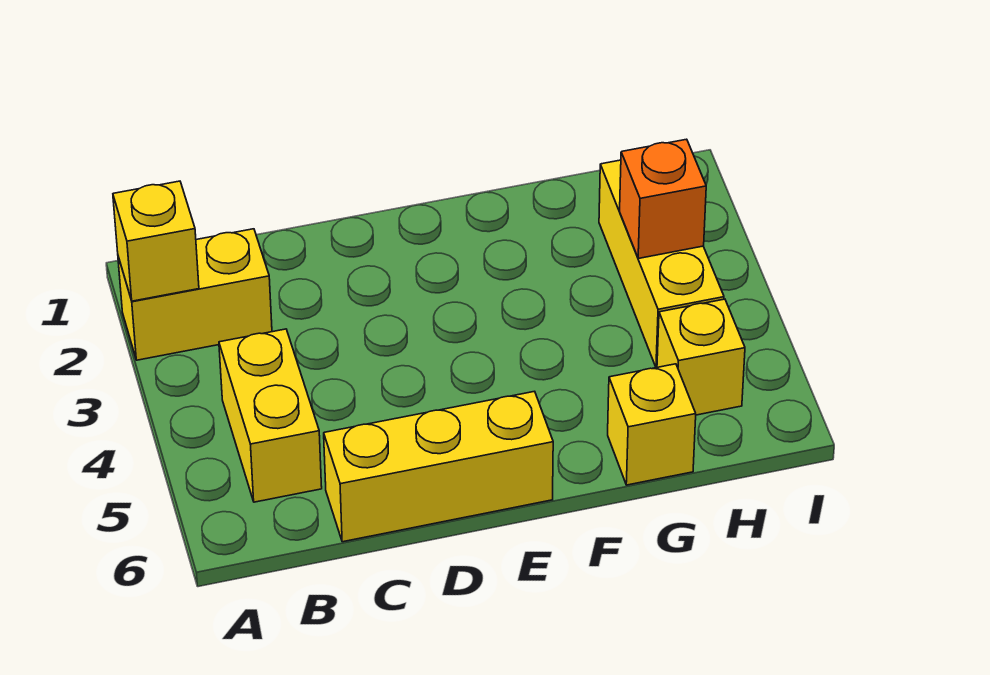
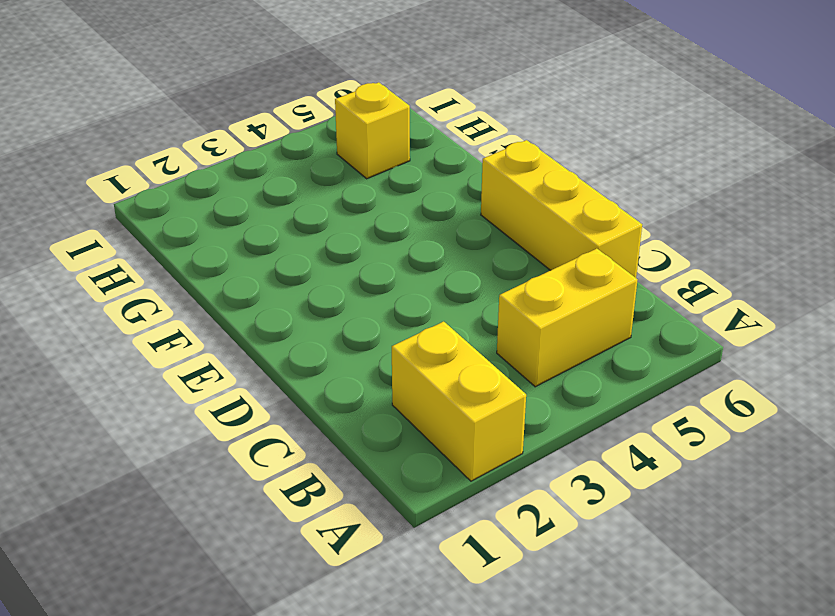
none -> yellow 1x1 brick [608,364,696,485]
none -> yellow 1x3 brick [599,160,724,368]

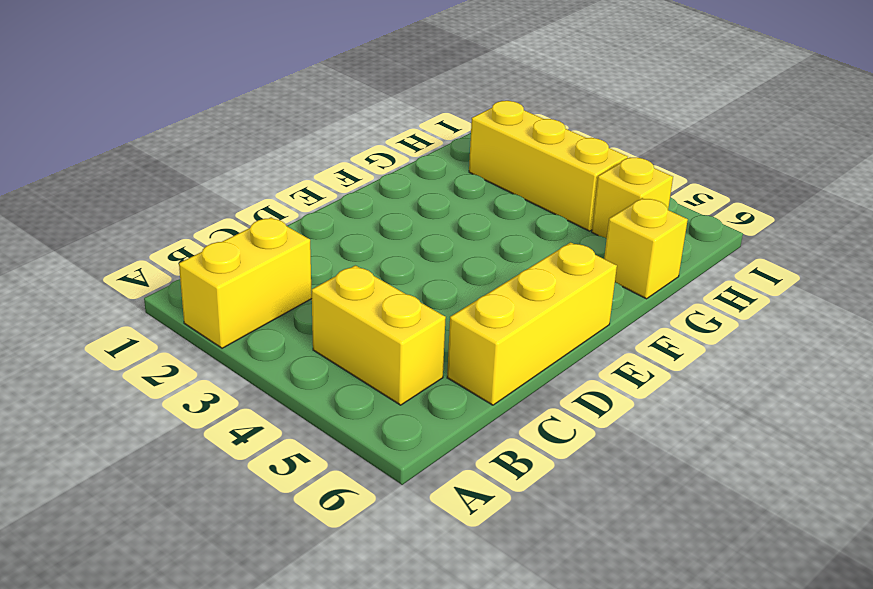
none -> yellow 1x1 brick [113,181,199,301]
none -> orange 1x1 brick [620,139,706,258]

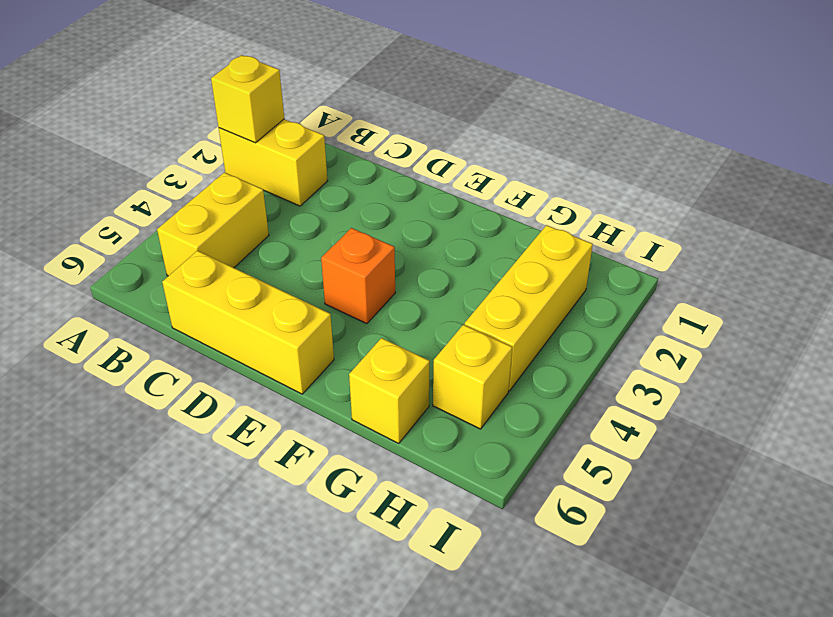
orange 1x1 brick [321,228,395,324] -> orange 1x1 brick moved to [620,139,706,258]

